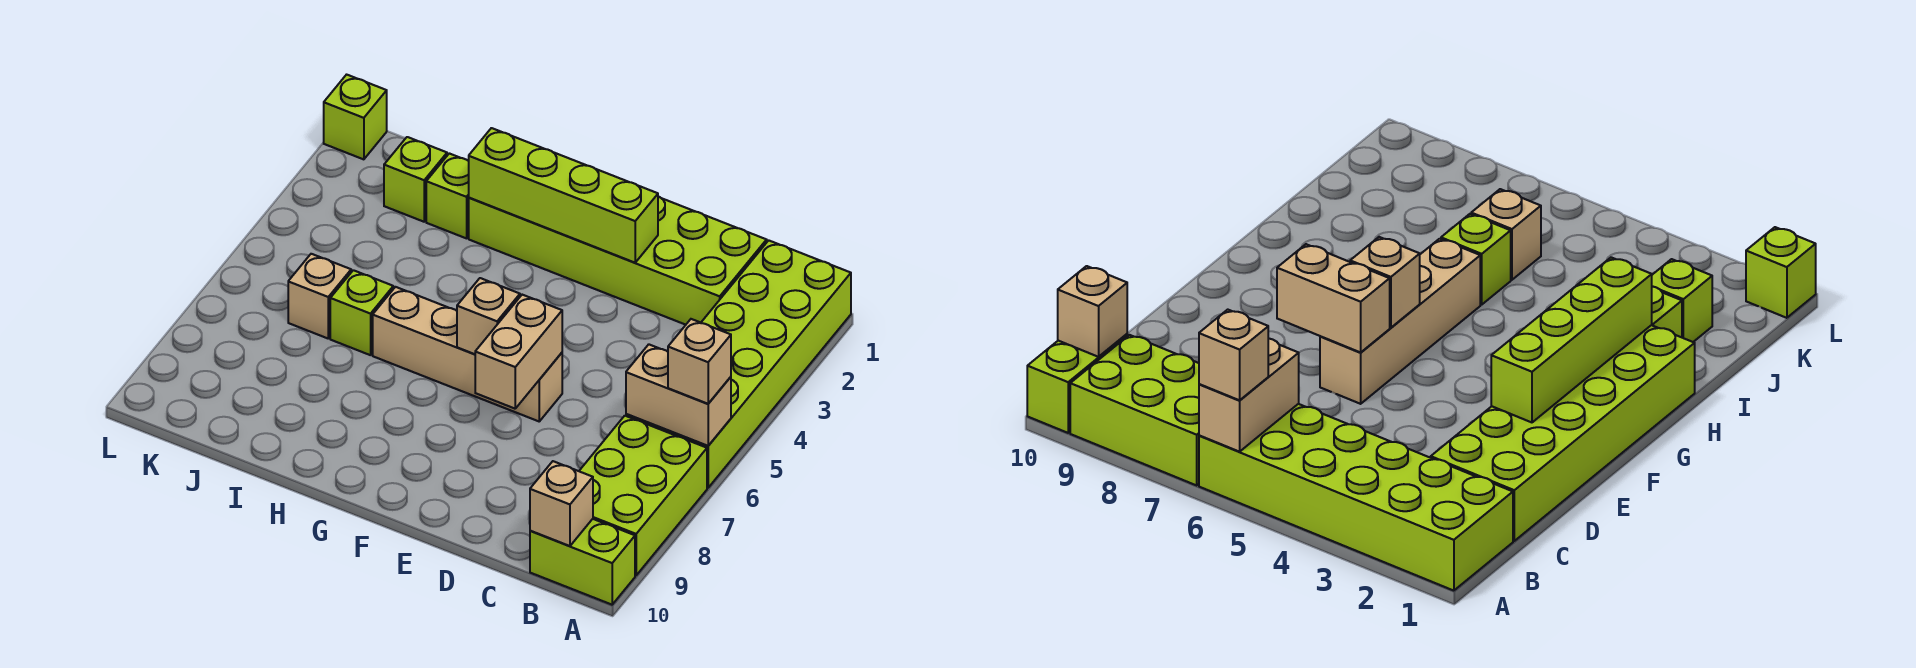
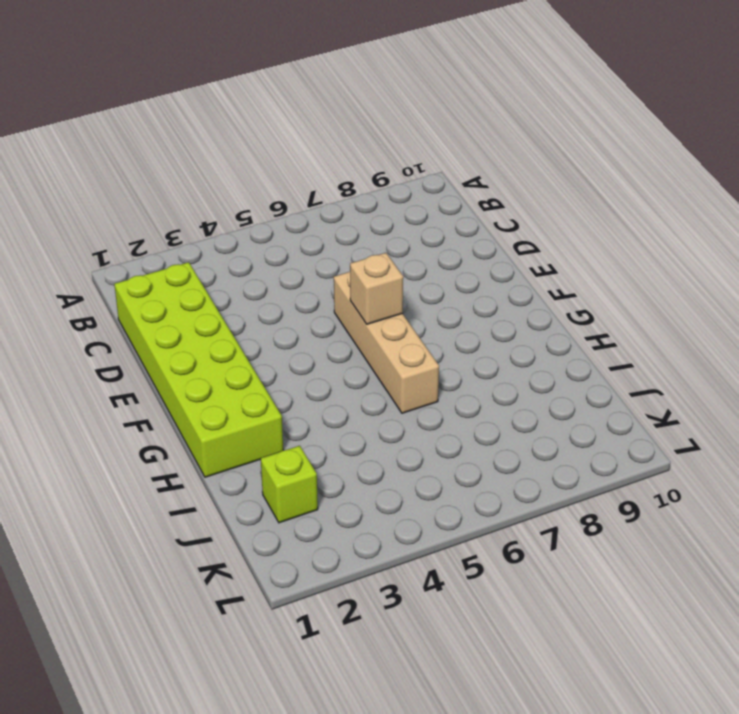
none -> lime 2x6 brick [626,240,851,488]
none -> lime 2x3 brick [579,416,707,575]
none -> lime 1x2 brick [530,519,635,605]

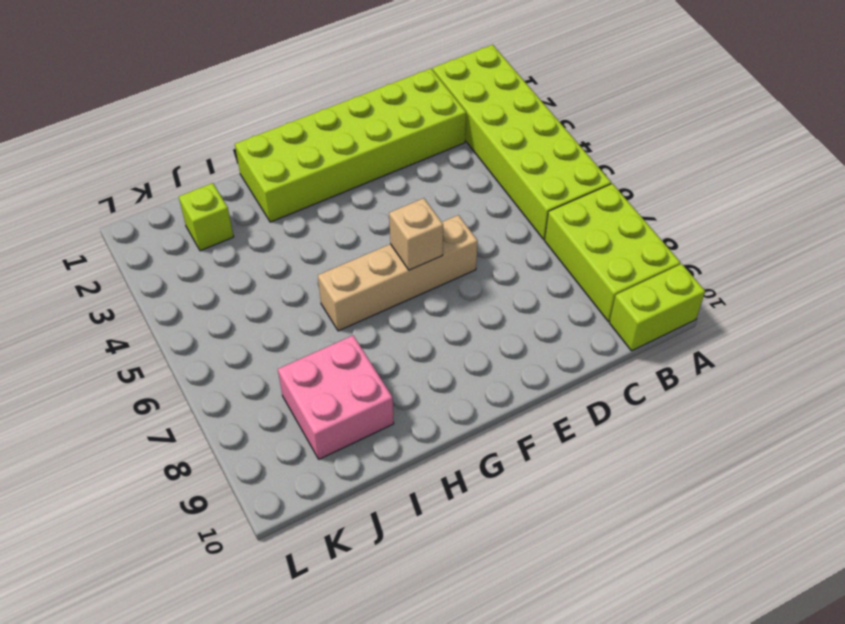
pink 2x2 brick [278,335,394,459] -> none
none -> lime 1x1 brick [426,153,469,238]
none -> lime 1x1 brick [330,270,393,355]
none -> tan 1x1 brick [288,254,351,338]

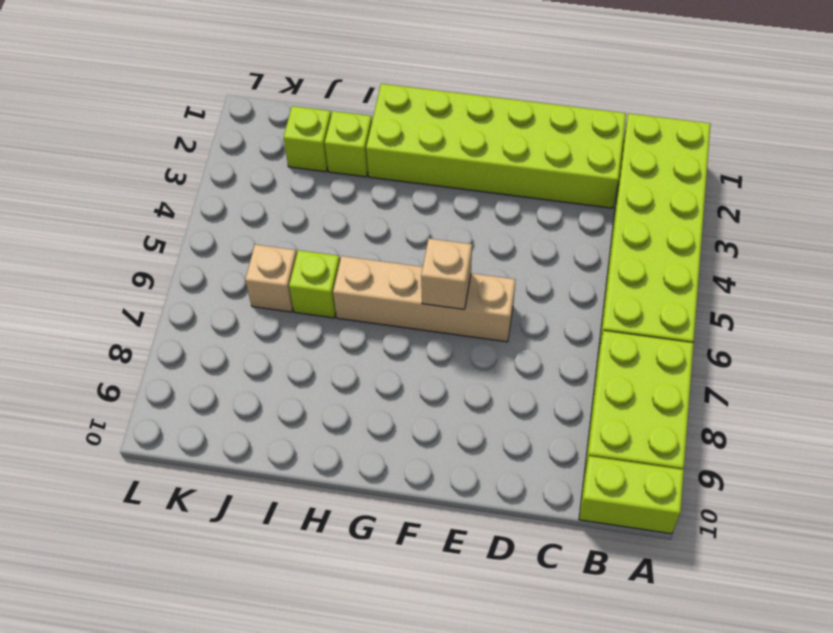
none -> lime 1x1 brick [324,75,387,159]
none -> tan 1x2 brick [626,344,731,446]
none -> tan 1x1 brick [530,461,593,546]

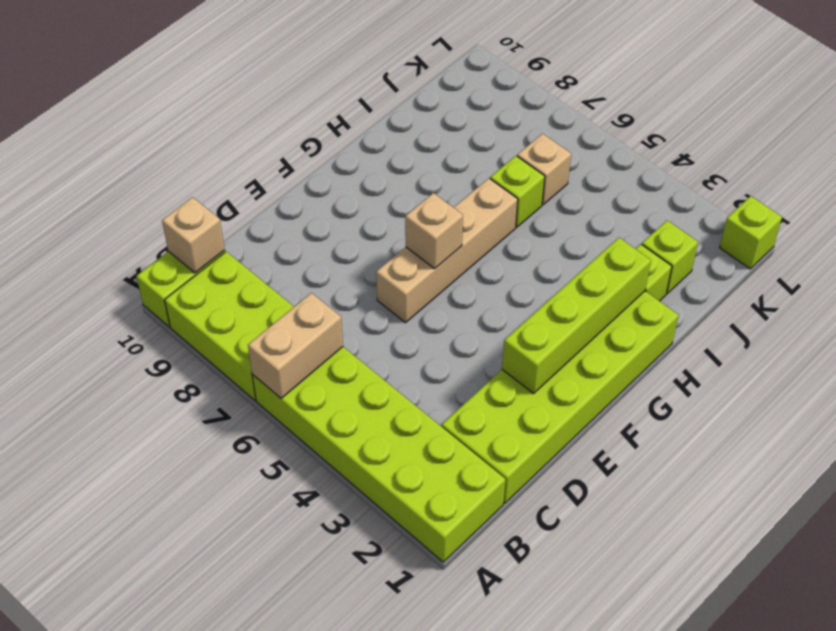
none -> tan 1x2 brick [475,295,562,409]
none -> tan 1x1 brick [668,319,731,404]

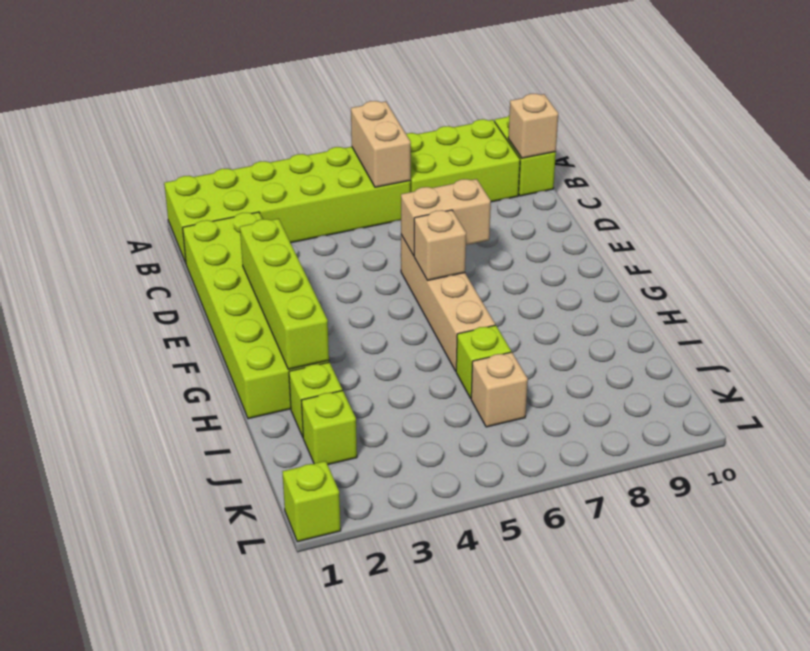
none -> tan 1x1 brick [668,319,731,404]

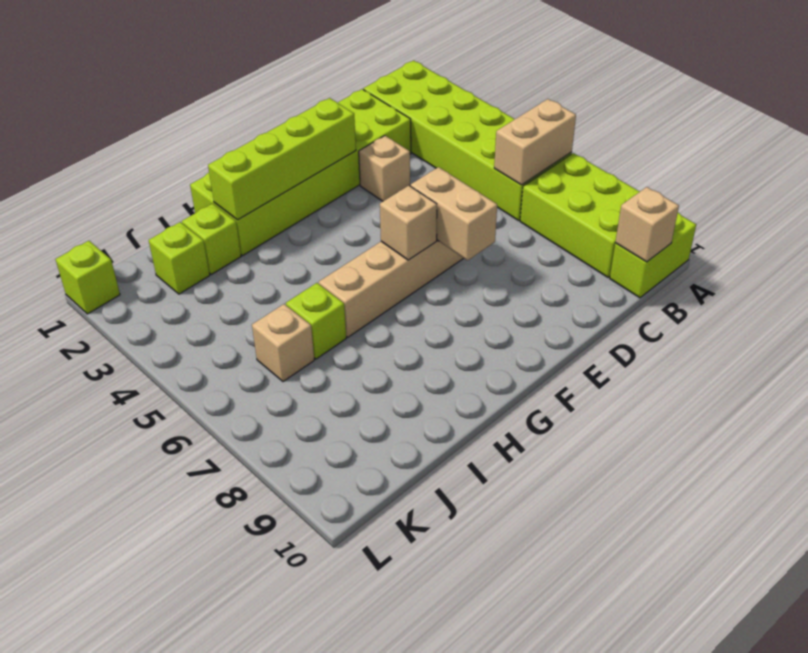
tan 1x1 brick [359,136,410,201] -> tan 1x1 brick moved to [668,319,731,404]

